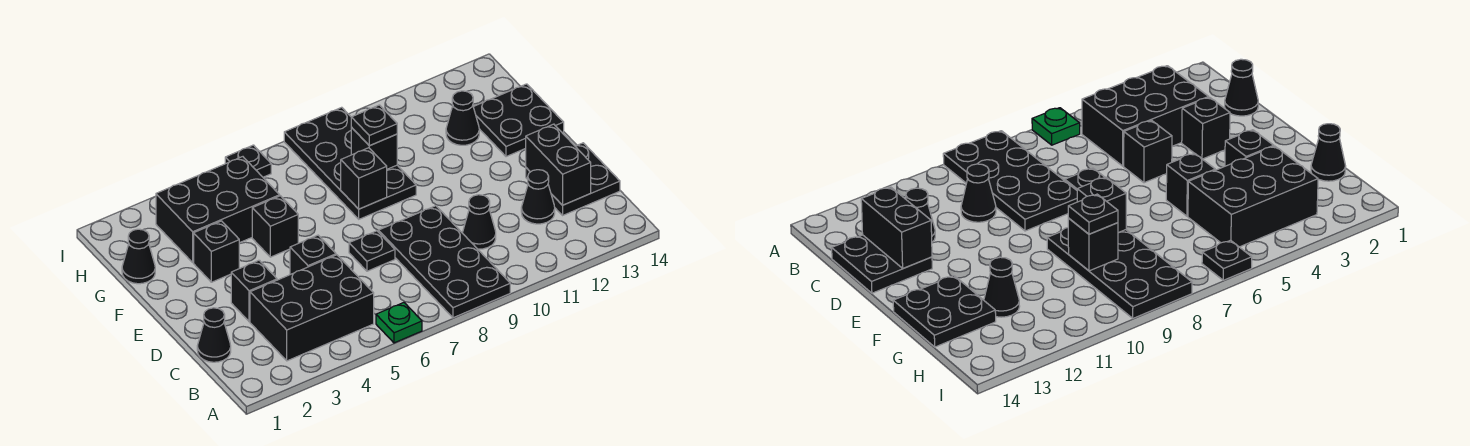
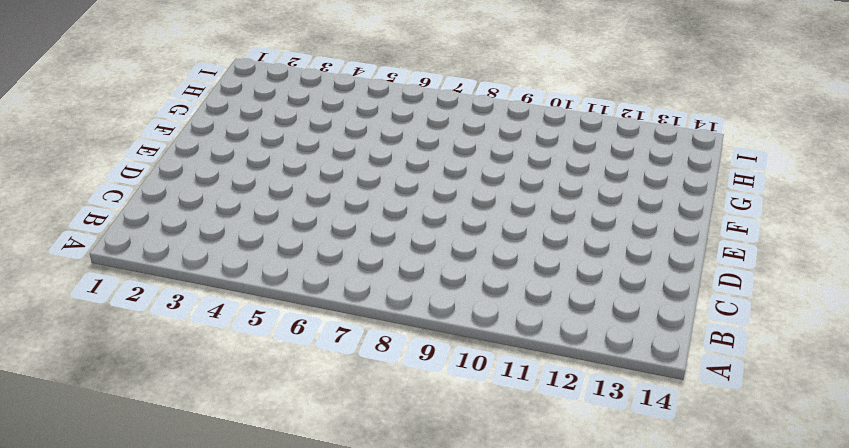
none -> green 1x1 plate [376,303,422,343]
none -> black 2x4 plate [378,206,510,318]
none -> black 2x3 brick [250,255,374,361]

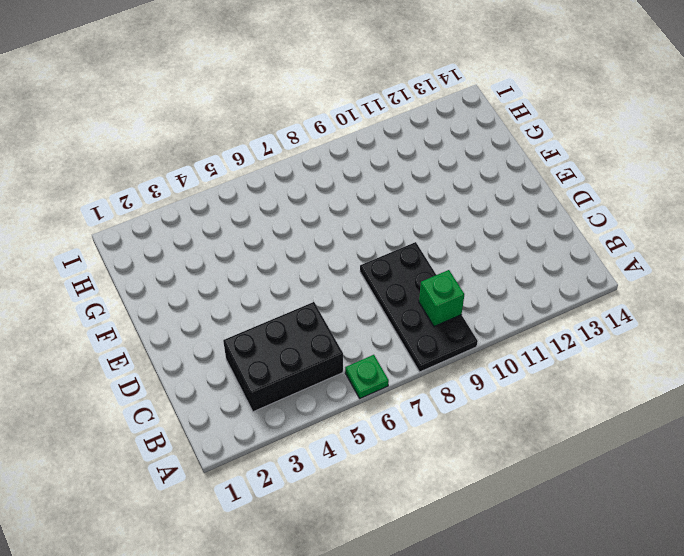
green 1x1 brick [419,270,464,326] -> none
none -> black 1x1 cone [197,308,231,362]
none -> black 1x1 cone [463,195,496,249]
none -> black 1x1 cone [521,170,555,224]

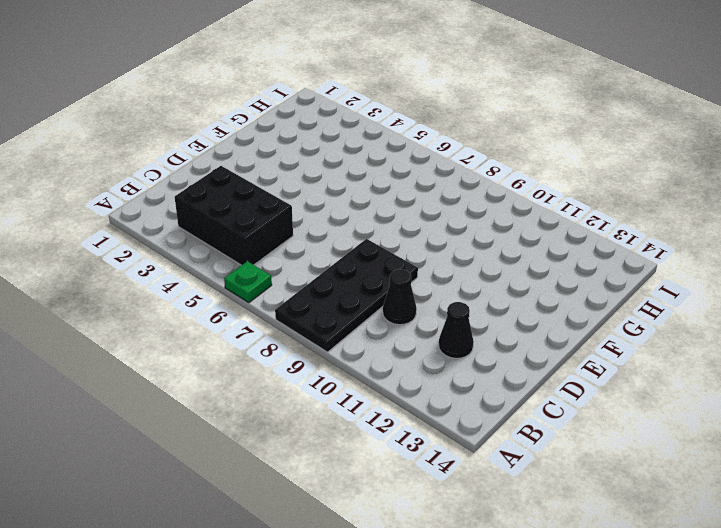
none -> black 1x1 cone [197,308,231,362]
none -> black 2x2 plate [526,143,620,215]
none -> black 1x1 brick [231,260,277,322]

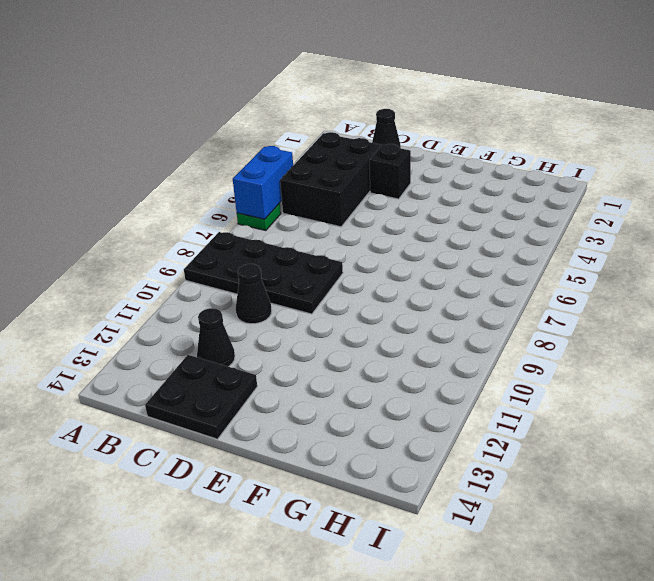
blue 1x2 brick [233,146,293,219] -> none
none -> black 1x1 brick [290,235,336,275]
none -> black 1x1 plate [349,231,395,271]
none -> black 1x1 brick [194,221,239,282]

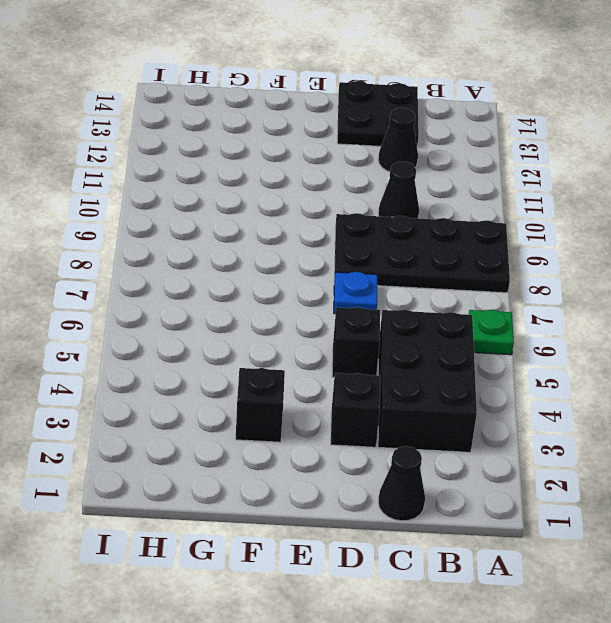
blue 1x1 plate [334,272,377,314] -> black 1x1 plate [349,231,395,271]
none -> black 1x1 brick [252,196,298,257]
none -> black 2x4 plate [284,107,416,219]
none -> black 2x2 plate [474,84,564,157]

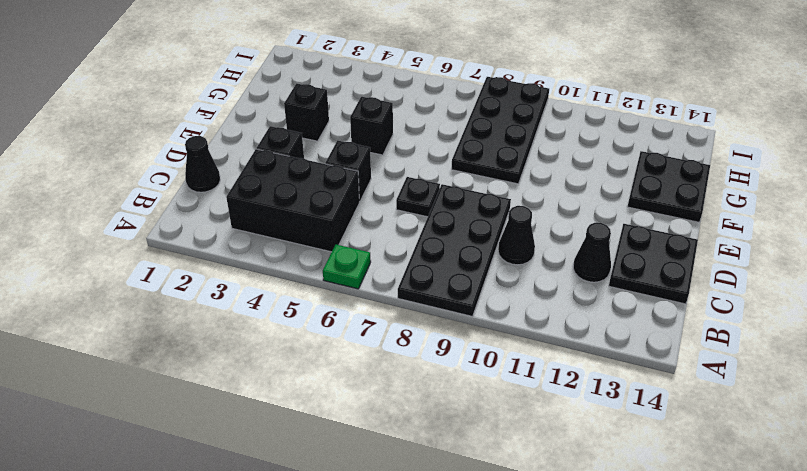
none -> black 1x1 cone [122,229,155,284]
none -> black 2x3 brick [156,157,280,262]
none -> black 1x1 cone [446,91,479,145]

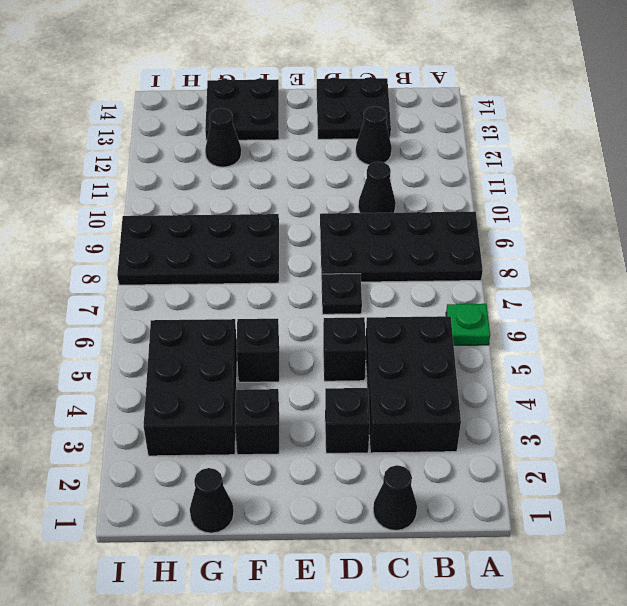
none -> black 1x1 plate [225,145,271,177]
none -> black 1x2 brick [526,124,591,205]
none -> black 1x1 brick [341,148,387,209]

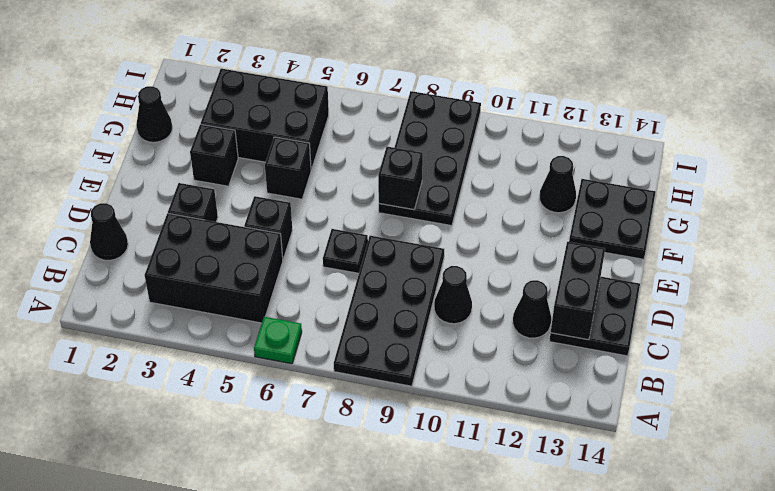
none -> black 1x1 plate [225,145,271,177]
none -> black 1x1 brick [351,128,397,169]
none -> black 1x1 plate [351,105,397,146]

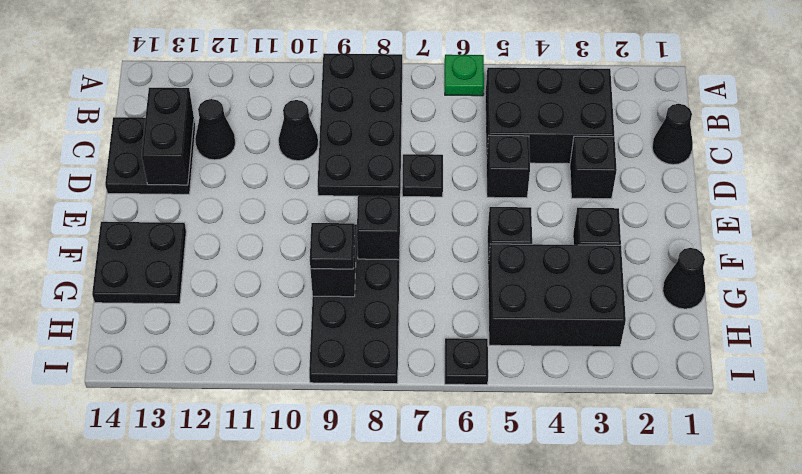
none -> black 1x1 cone [446,91,479,145]

